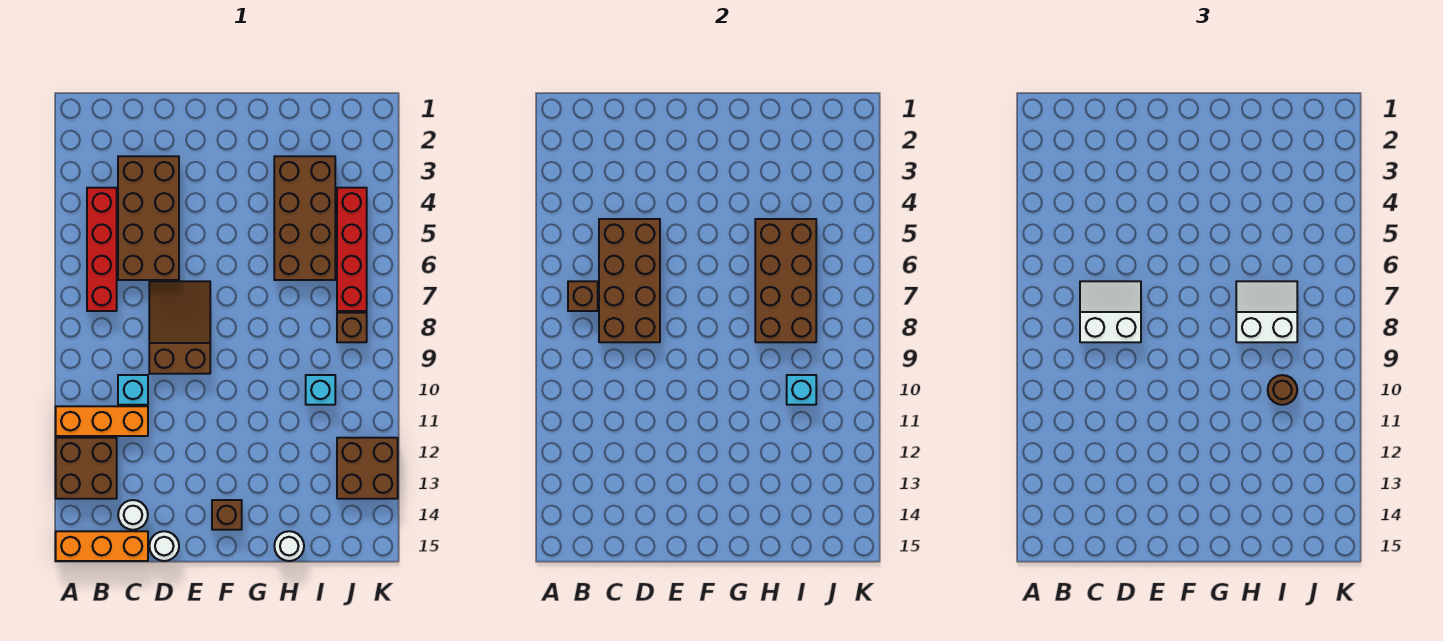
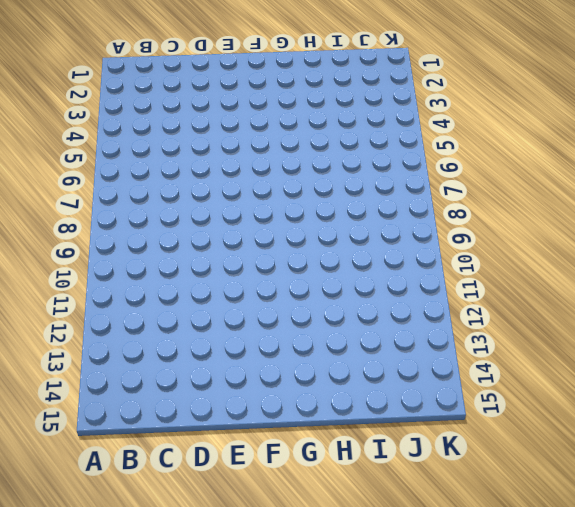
none -> orange 1x3 brick [56,406,148,436]
none -> brown 2x2 brick [56,438,117,499]
none -> orange 1x3 brick [56,531,148,561]

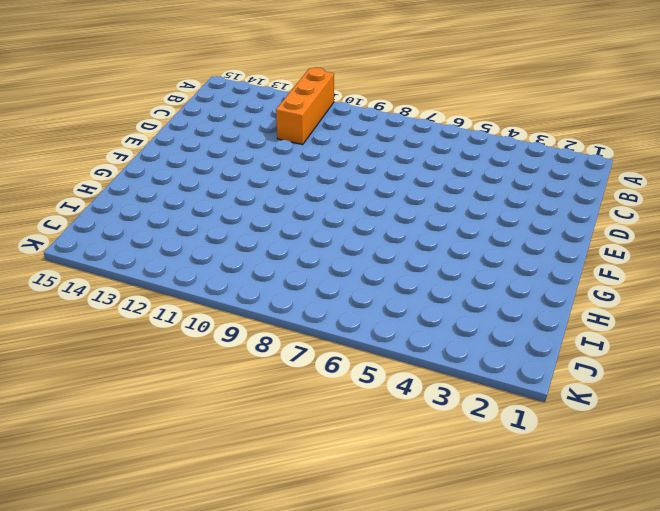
none -> brown 2x2 brick [56,438,117,499]
none -> orange 1x3 brick [56,531,148,561]
none -> red 1x4 brick [87,188,117,311]

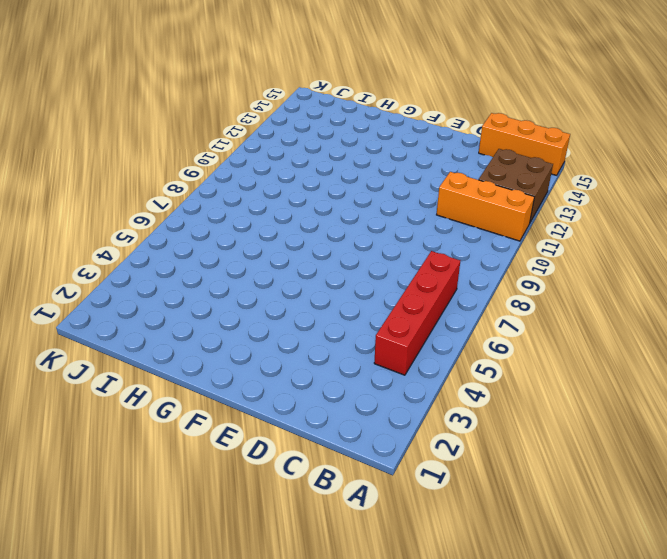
none -> brown 2x4 brick [118,156,179,280]
none -> cyan 1x1 brick [118,375,148,405]
none -> white 1x1 round brick [118,500,148,530]

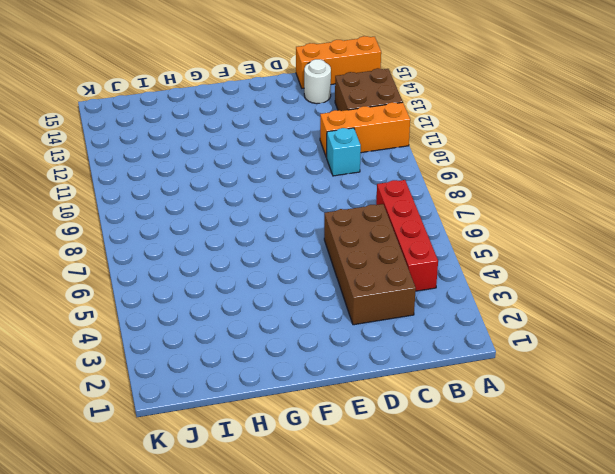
none -> brown 2x3 slope [149,281,210,374]
none -> white 1x1 round brick [149,531,179,561]
none -> brown 1x1 brick [212,500,242,530]

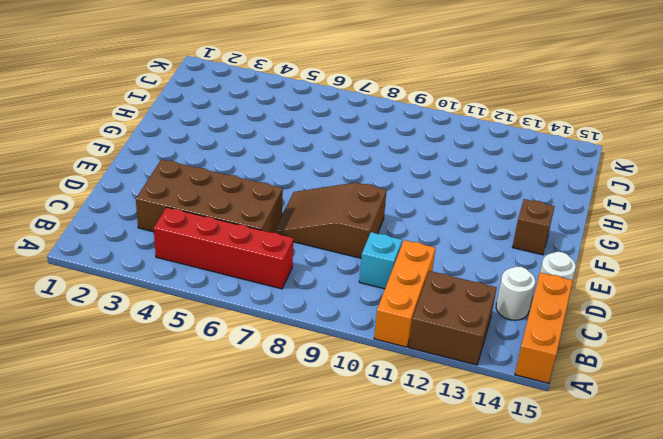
none -> brown 2x4 brick [274,156,335,280]
none -> white 1x1 round brick [274,531,304,561]
none -> cyan 1x1 brick [306,375,335,405]

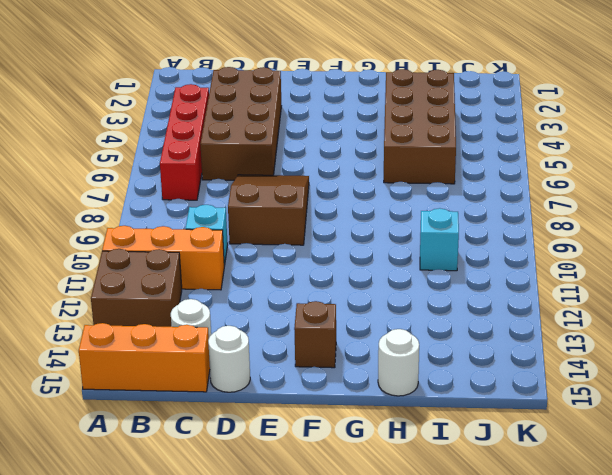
none -> red 1x4 brick [337,188,367,311]
none -> brown 1x1 brick [337,313,367,342]
none -> brown 2x2 brick [337,438,398,499]

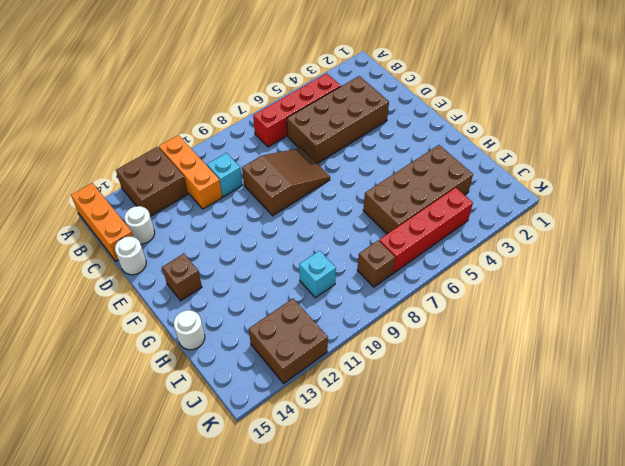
none -> brown 1x1 brick [568,281,598,311]
none -> brown 2x4 brick [599,219,660,342]
none -> brown 2x4 brick [755,219,816,342]

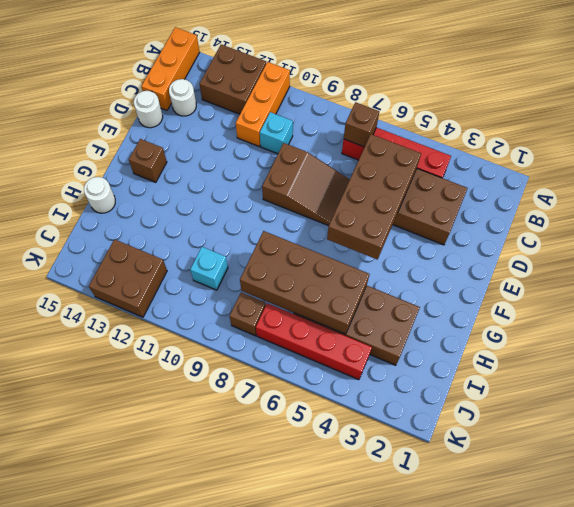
brown 2x4 brick [327,134,421,260] -> brown 2x4 brick turned to [599,219,660,342]
none -> cyan 1x1 brick [787,375,816,405]
none -> white 2x2 slope [1080,281,1141,342]
none -> white 2x2 slope [1236,281,1297,342]

